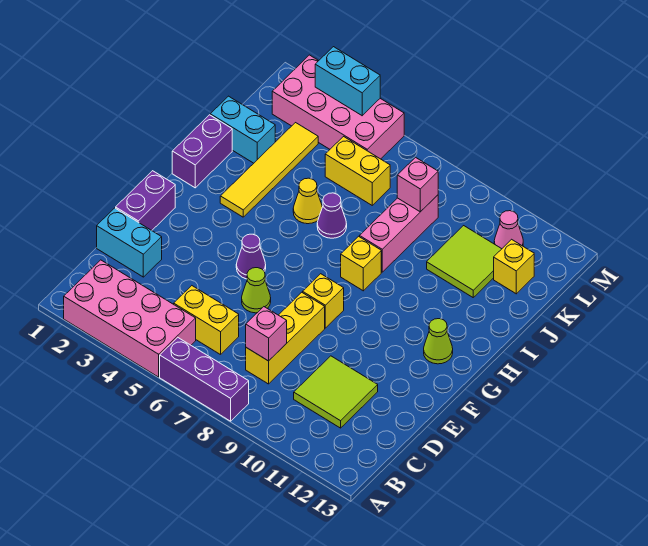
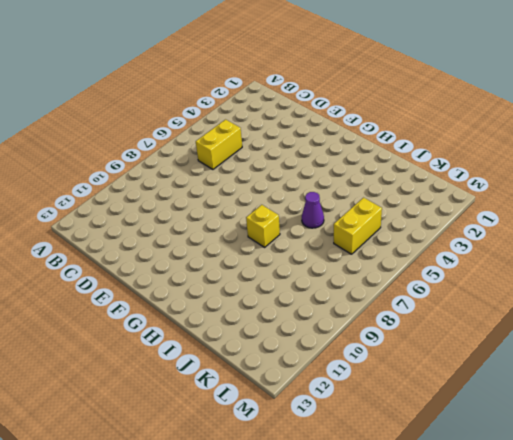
none -> pink 2x4 brick [64,260,196,377]
none -> purple 1x3 brick [160,338,249,421]
none -> yellow 1x3 brick [246,292,325,384]

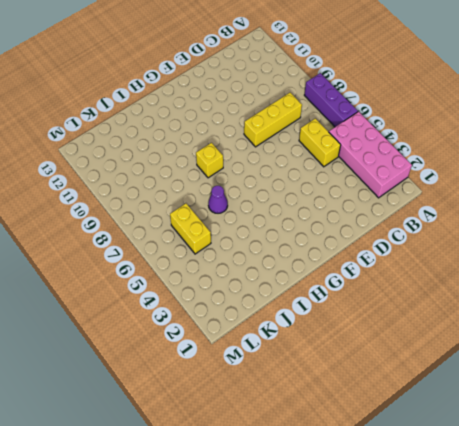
none -> lime 2x2 tile [294,356,378,428]
none -> cyan 1x2 brick [97,208,162,277]
none -> purple 1x2 brick [116,171,175,230]

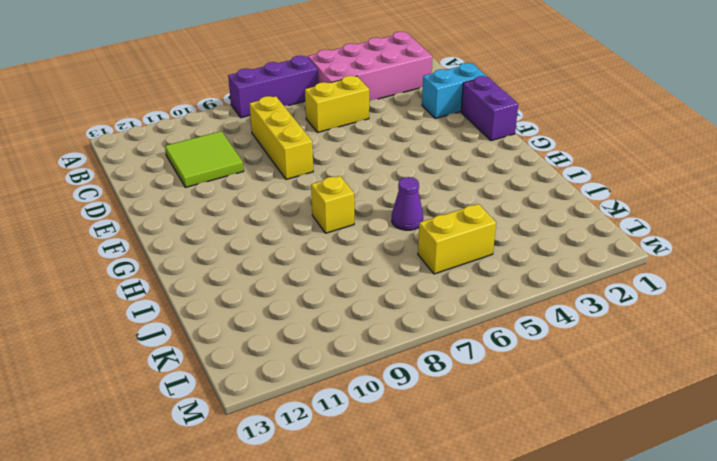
none -> lime 1x1 cone [242,268,271,313]
none -> purple 1x1 cone [236,234,266,279]
none -> yellow 1x1 brick [303,274,344,328]

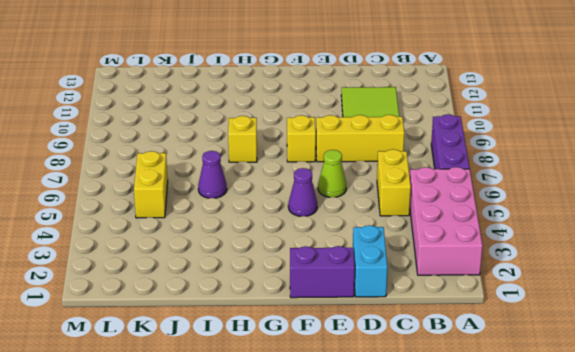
none -> lime 1x1 cone [424,319,453,364]
none -> purple 1x2 brick [172,115,232,188]
none -> yellow 1x4 tile [220,123,318,217]

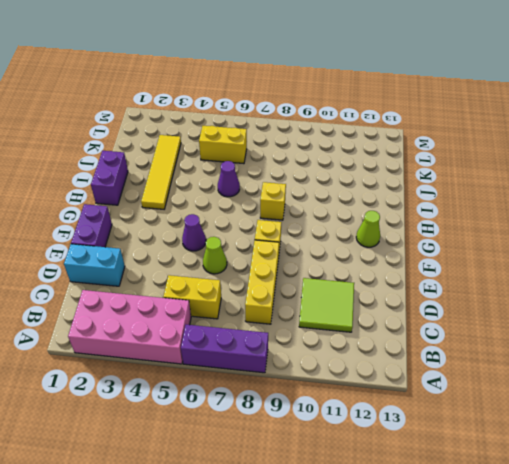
none -> yellow 1x1 cone [293,178,322,224]
none -> pink 1x3 brick [360,195,438,272]
none -> cyan 1x2 brick [210,96,275,163]

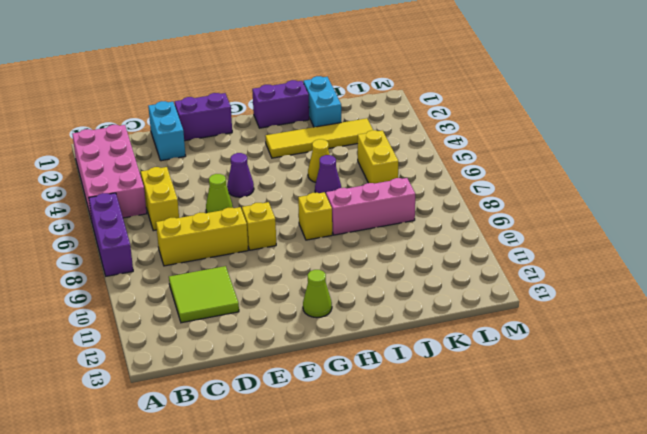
none -> lime 2x2 tile [427,226,501,297]
none -> yellow 1x1 brick [494,239,534,294]
none -> pink 2x4 brick [272,55,404,159]

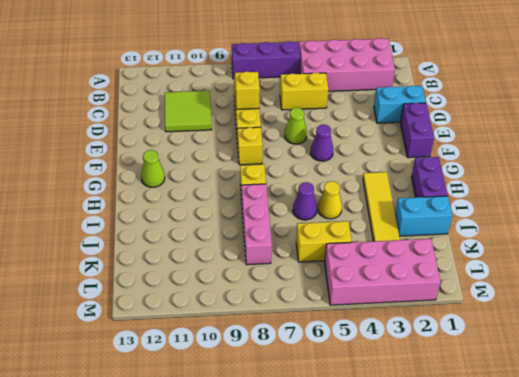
yellow 1x1 brick [235,72,260,109] -> yellow 1x1 brick moved to [494,239,534,294]
none -> lime 2x2 tile [427,226,501,297]
none -> pink 1x1 cone [494,211,523,249]
none -> pink 1x1 brick [246,307,287,361]

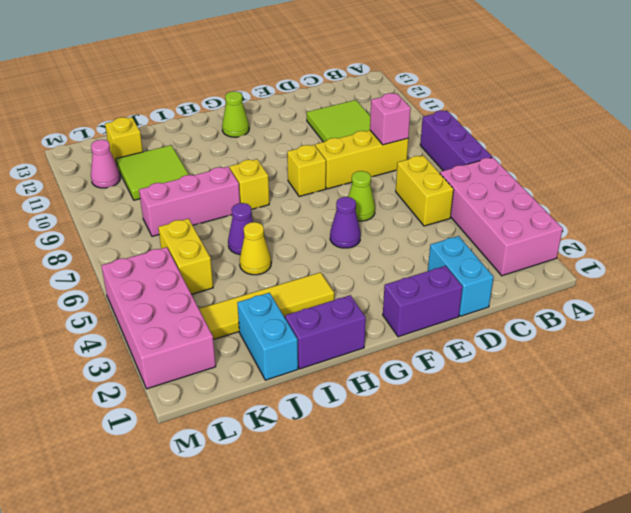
none -> pink 1x1 brick [397,157,438,212]
none -> cyan 1x2 brick [315,47,380,116]

